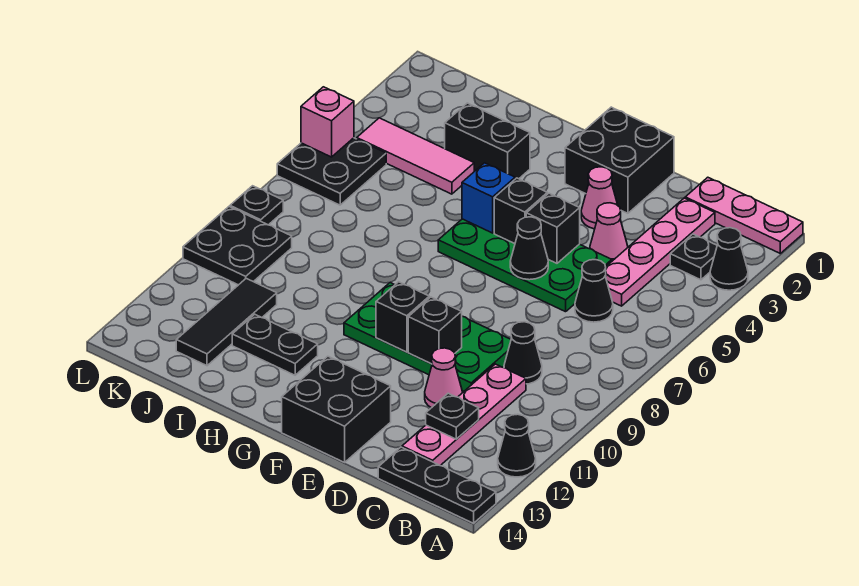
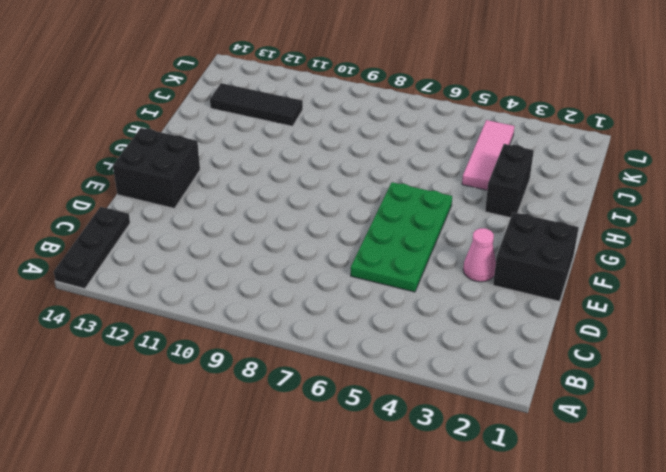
none -> pink 1x3 plate [685,177,803,253]
none -> black 1x1 cone [710,228,748,290]
none -> black 1x1 cone [498,414,536,477]
none -> black 1x1 plate [670,234,717,280]

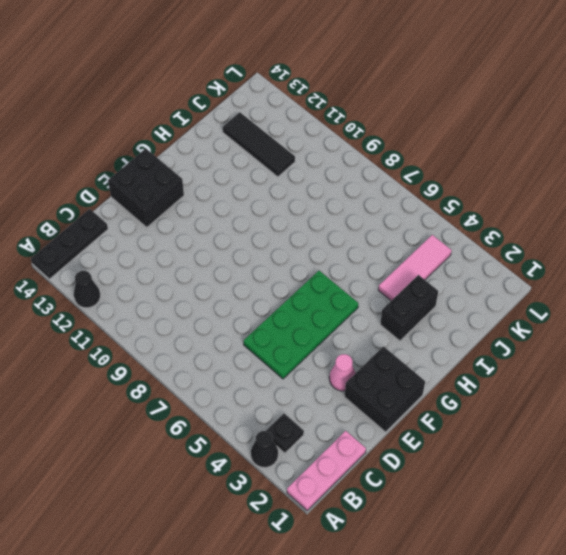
none -> pink 1x4 plate [605,198,715,306]
none -> black 1x1 cone [575,259,613,322]
none -> black 1x1 cone [504,322,542,384]
none -> pink 1x4 plate [402,364,526,466]

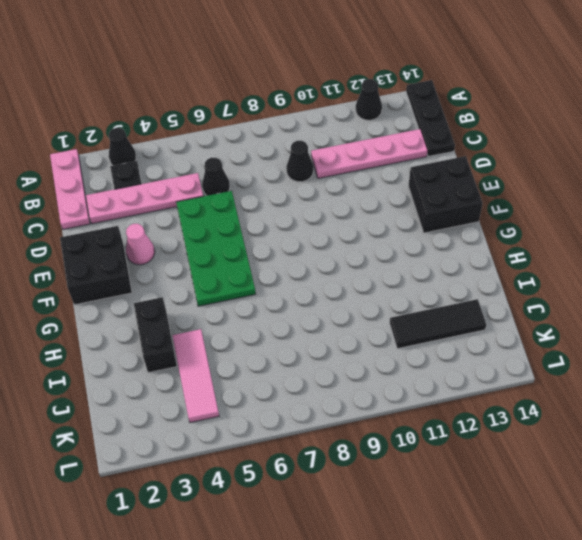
none -> pink 1x1 cone [590,203,628,261]
none -> green 2x4 plate [344,282,511,391]
none -> pink 1x1 cone [425,348,463,408]
none -> black 1x2 plate [232,314,318,375]

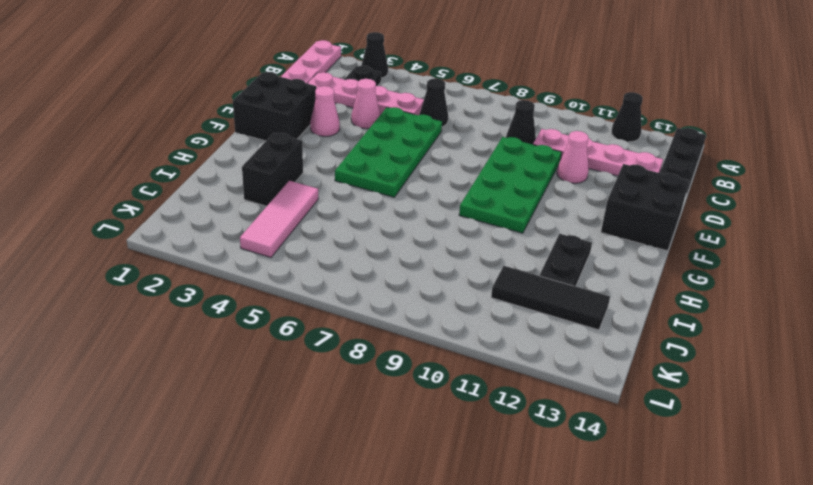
none -> black 2x2 plate [277,138,386,205]
none -> black 2x2 plate [183,207,292,285]
none -> black 1x1 plate [230,186,283,225]
none -> black 1x1 plate [426,393,479,439]

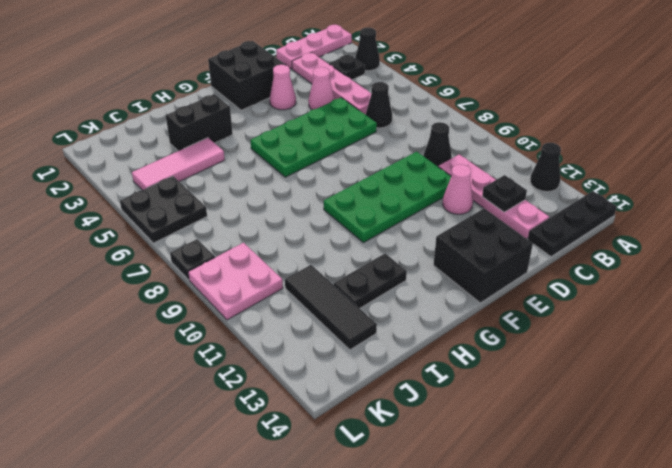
pink 2x2 plate [188,243,283,320] -> black 2x2 plate [183,207,292,285]
none -> black 1x1 brick [526,193,580,263]
none -> black 1x1 cone [510,217,548,280]
none -> black 1x1 brick [408,297,462,364]
none -> black 1x1 brick [494,178,547,244]

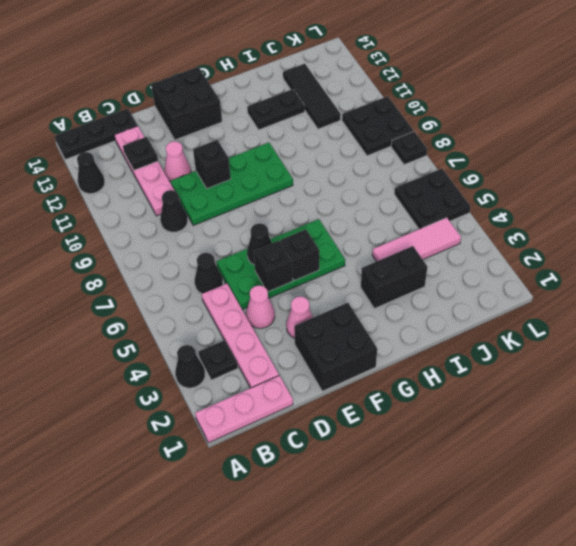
none -> black 1x1 brick [376,282,429,352]
none -> blue 1x1 brick [462,163,515,233]
none -> pink 1x1 brick [301,87,354,157]

